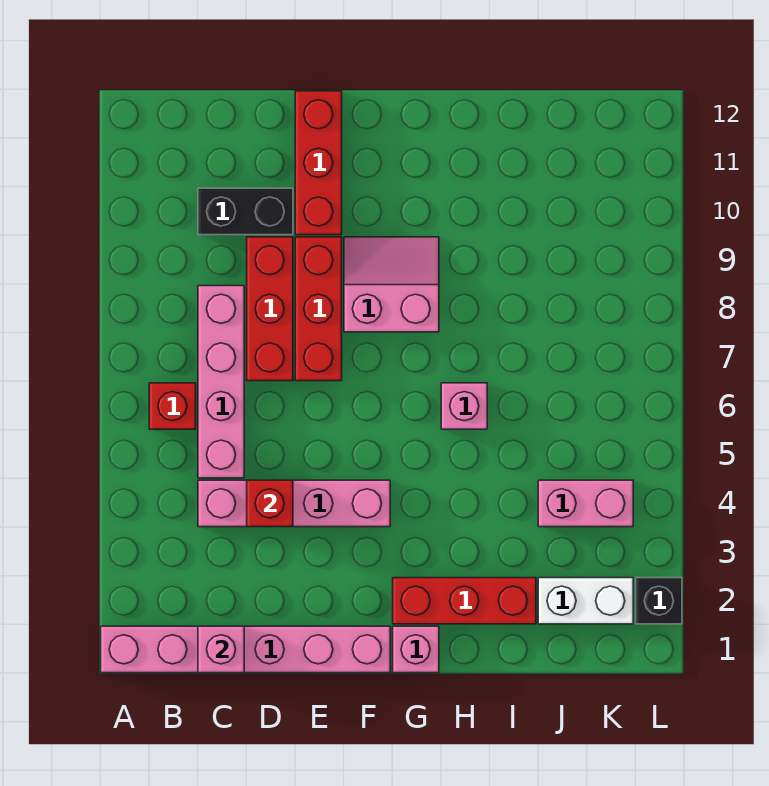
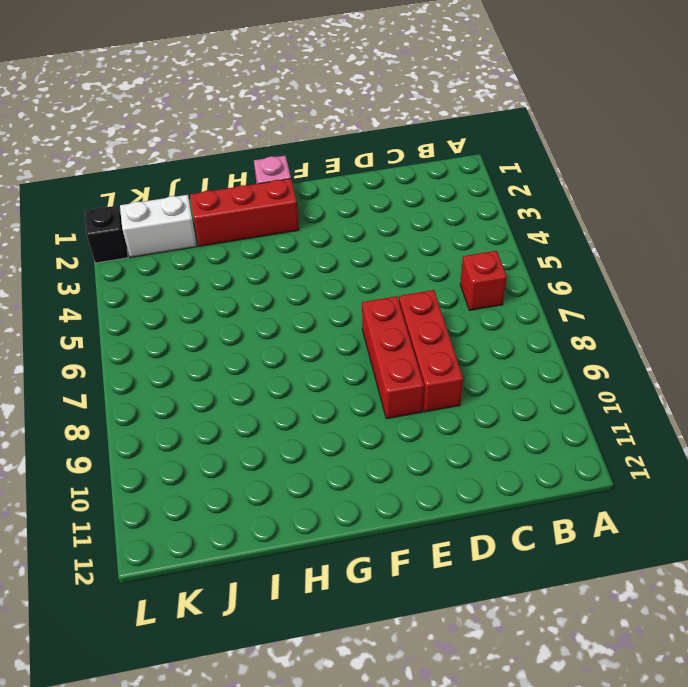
none -> pink 1x6 brick [101,626,390,673]
none -> pink 1x4 brick [198,480,390,527]
none -> pink 1x4 brick [198,286,244,478]

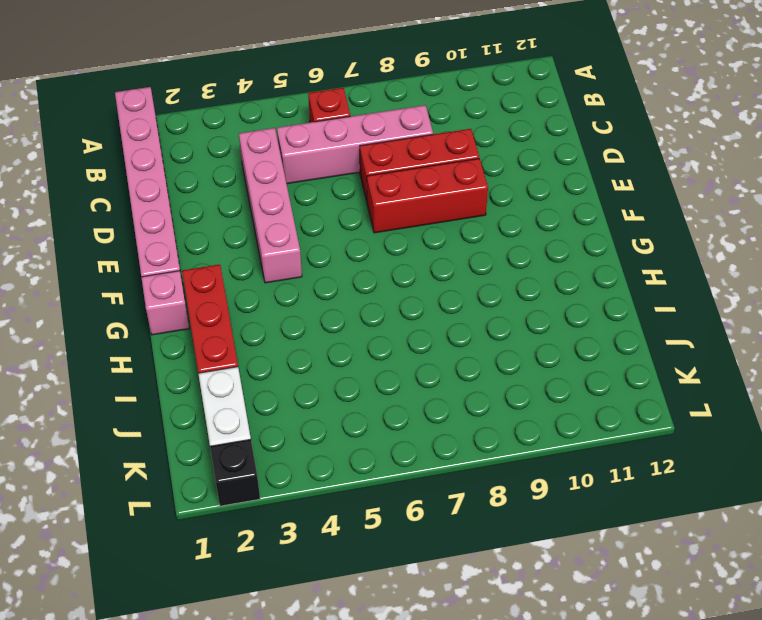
none -> black 1x2 brick [198,188,293,235]
none -> red 1x3 brick [295,91,342,235]
none -> pink 2x2 slope [344,237,439,332]

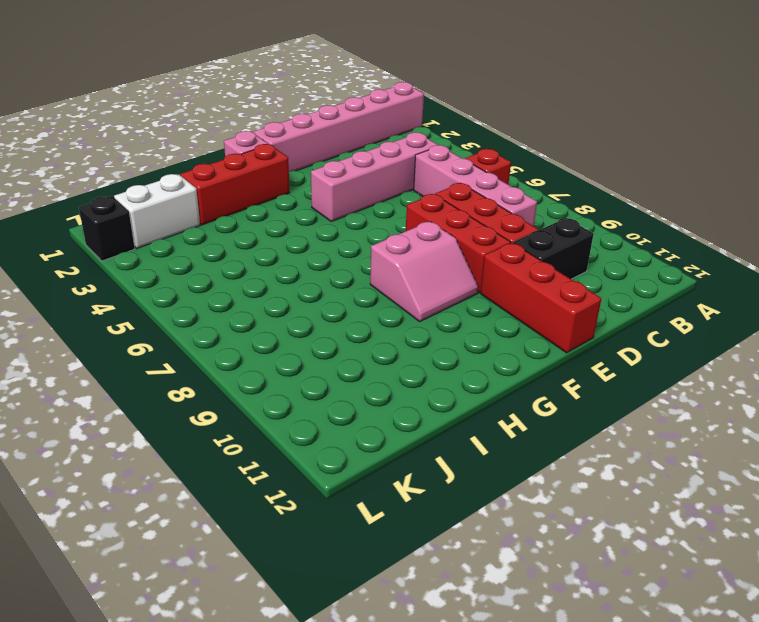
none -> pink 1x1 brick [441,383,487,429]
none -> pink 1x2 brick [538,480,633,527]
none -> pink 1x1 brick [198,626,244,673]

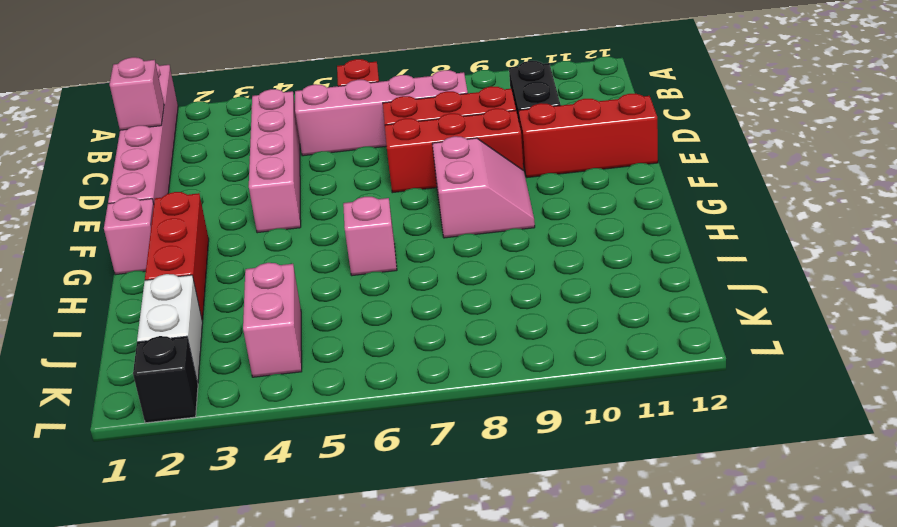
none -> red 1x1 brick [247,480,293,527]

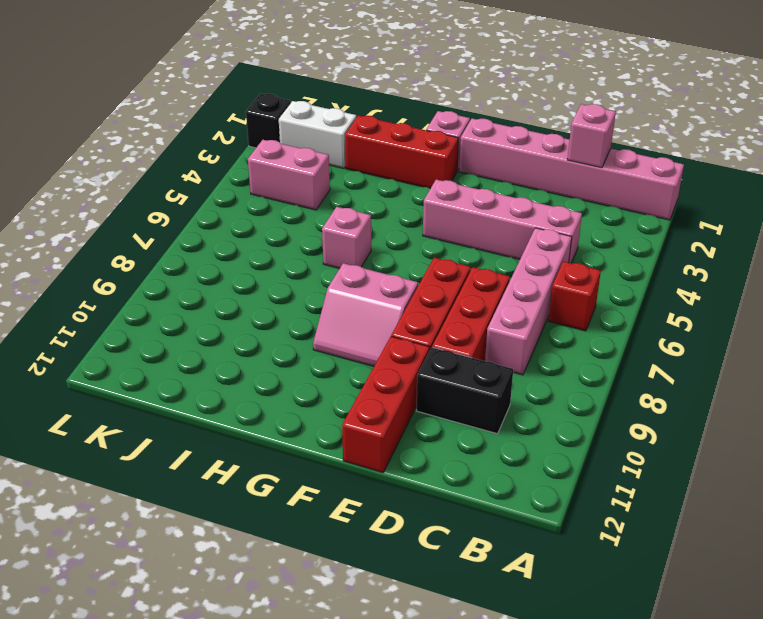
none -> red 1x1 brick [247,480,293,527]

